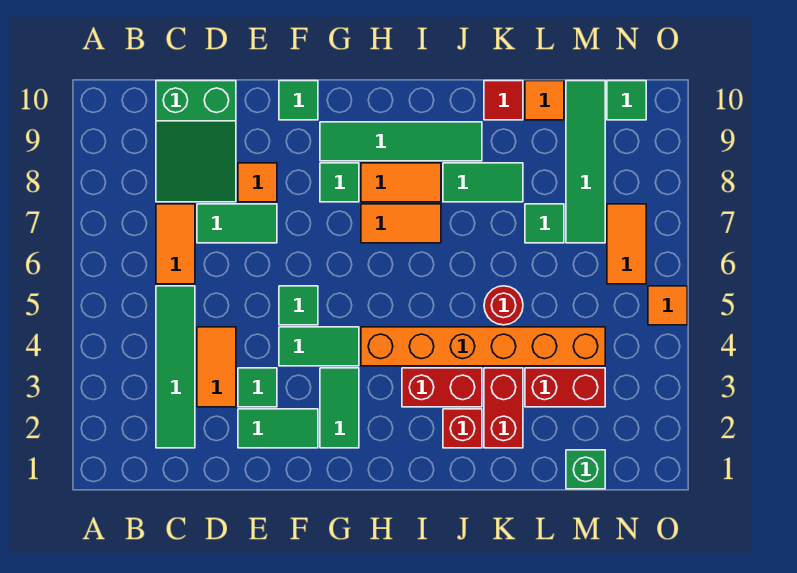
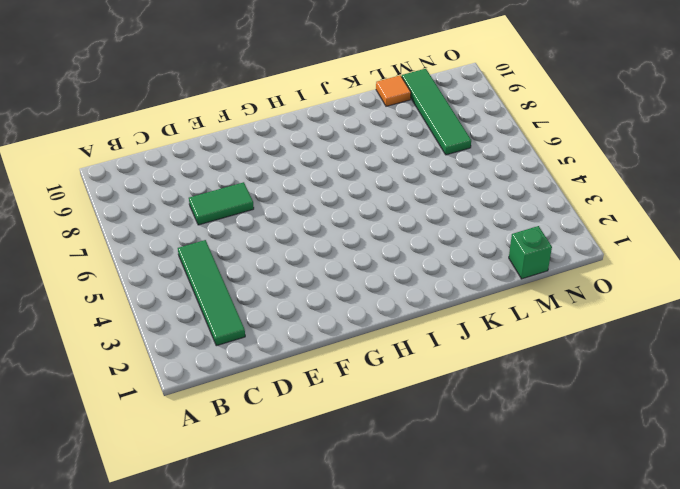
none -> orange 1x2 tile [156,204,195,284]
none -> green 2x3 slope [156,81,236,202]
none -> orange 1x2 tile [197,327,236,407]
none -> green 1x2 tile [238,409,318,448]

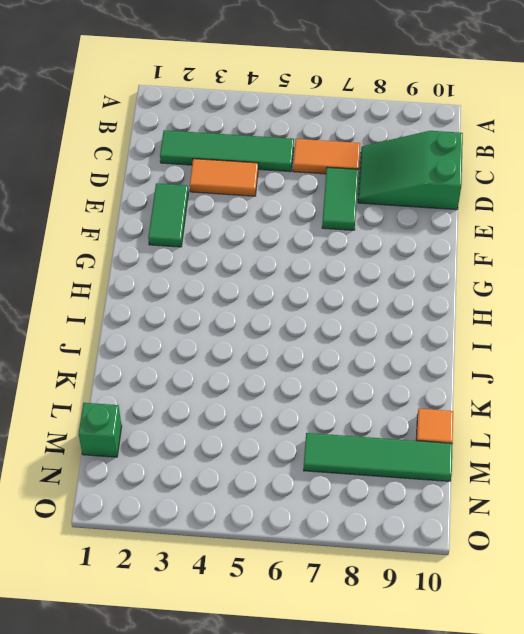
none -> green 1x1 tile [238,368,277,407]
none -> orange 1x1 tile [238,163,277,202]
none -> green 1x2 tile [279,327,359,366]
none -> green 1x1 tile [279,286,318,325]

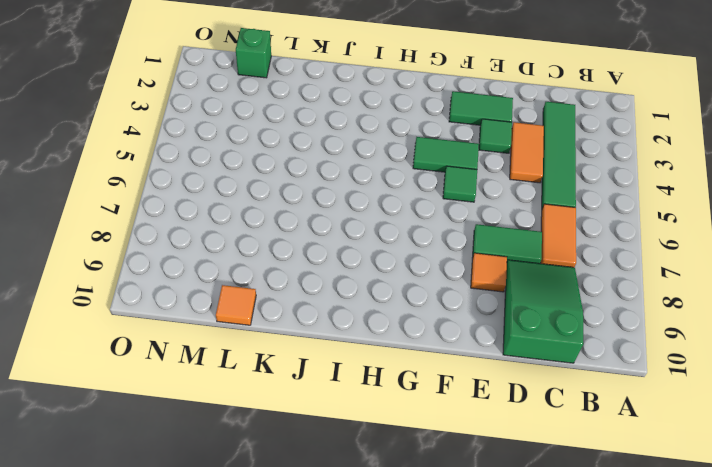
none -> green 1x1 tile [279,81,318,120]
none -> green 1x2 tile [320,368,359,448]
none -> green 1x1 tile [320,163,359,202]
none -> green 1x4 tile [320,122,482,161]

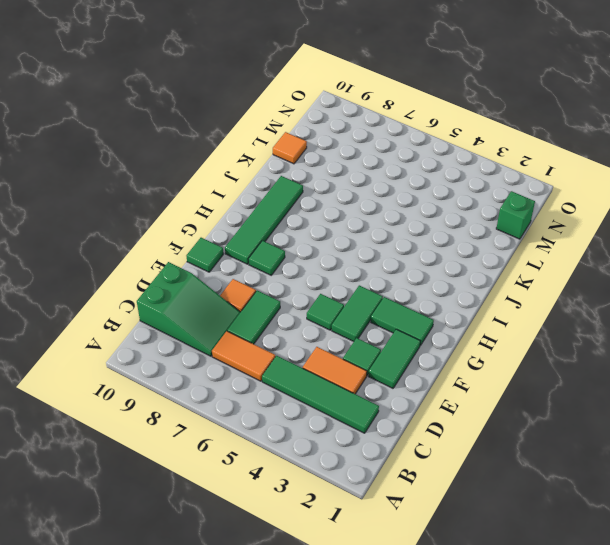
none -> orange 1x6 brick [361,327,605,366]
none -> orange 1x2 tile [361,204,441,243]
none -> orange 1x2 tile [361,163,441,202]
none -> red 1x2 brick [402,368,482,407]

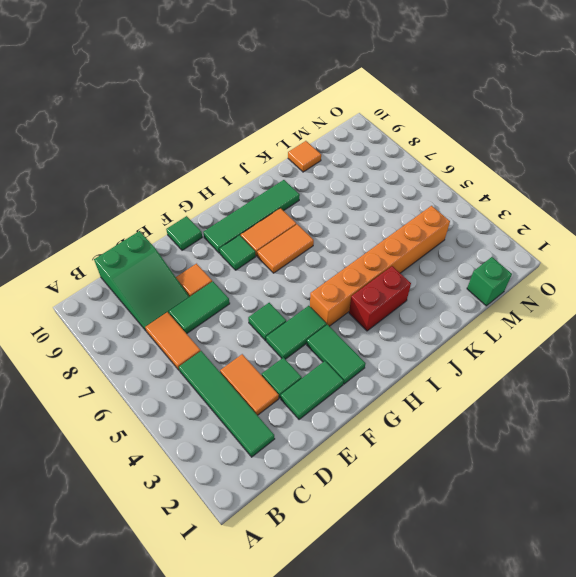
none -> red 1x1 brick [443,409,482,448]
none -> green 1x2 tile [443,163,523,202]
none -> red 1x2 brick [484,368,523,448]
none -> red 1x1 round brick [484,286,523,325]

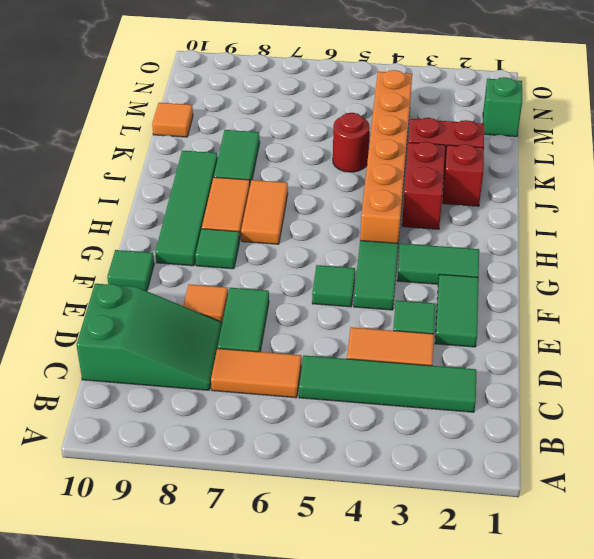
none -> red 1x1 tile [484,81,523,120]
none -> red 1x2 brick [525,368,605,407]
none -> green 1x1 tile [525,204,564,243]
none -> green 1x4 tile [566,81,605,243]

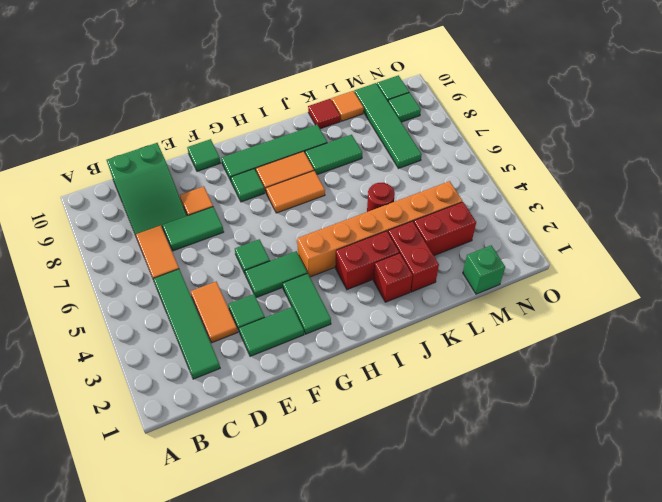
green 1x1 tile [388,92,421,122] -> green 1x1 tile moved to [525,204,564,243]
none -> orange 1x2 tile [607,204,646,284]
none -> orange 1x1 tile [648,286,687,325]

